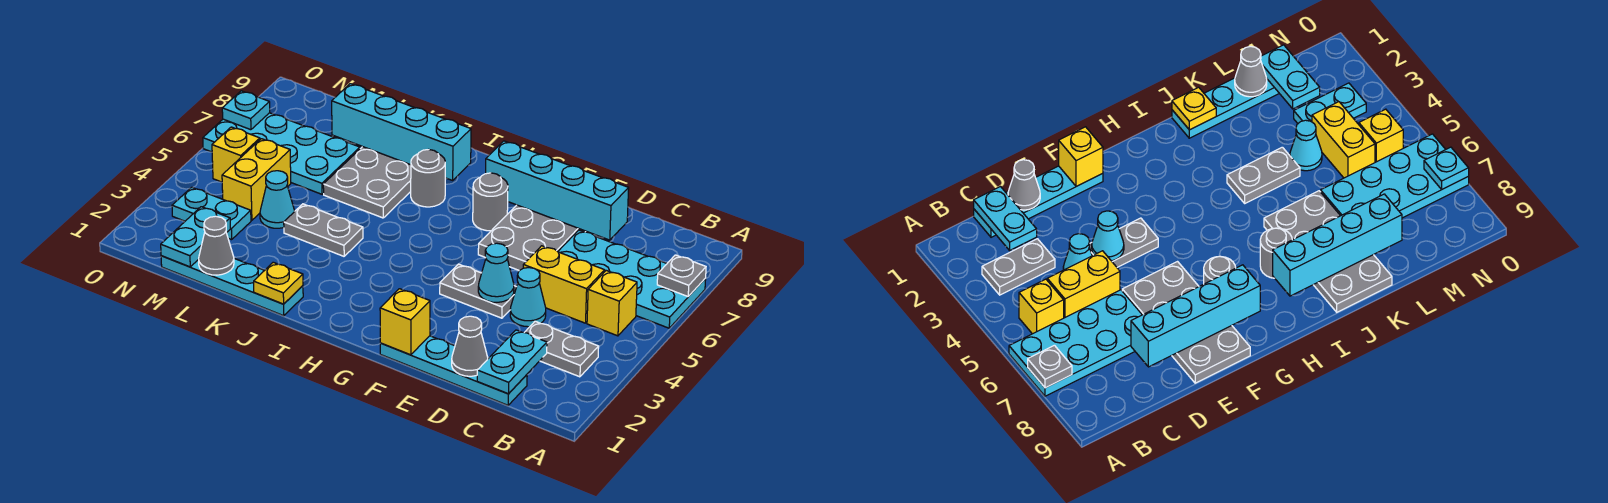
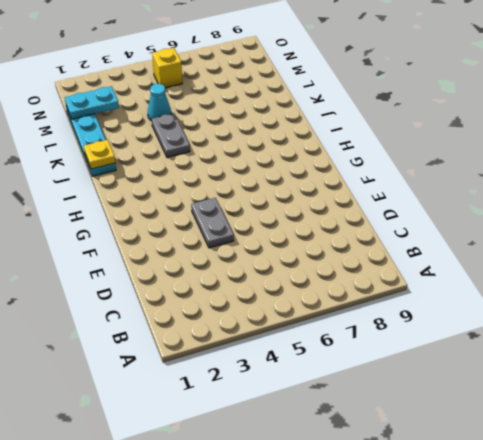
none -> cyan 2x4 plate [558,230,706,328]
none -> grey 1x2 plate [524,321,599,377]
none -> yellow 1x1 brick [587,270,637,336]

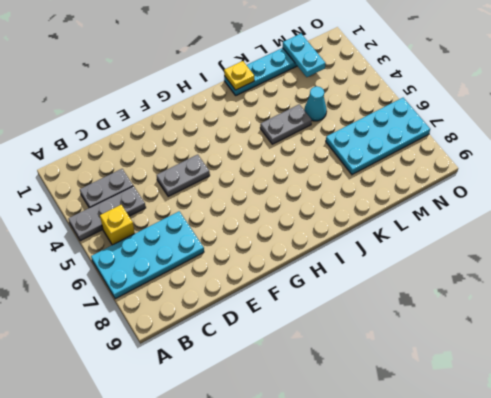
grey 1x3 plate [68,186,146,241] -> none
none -> cyan 1x4 plate [380,336,527,405]
none -> yellow 1x2 brick [523,246,605,323]
none -> cyan 1x1 cone [510,268,546,327]

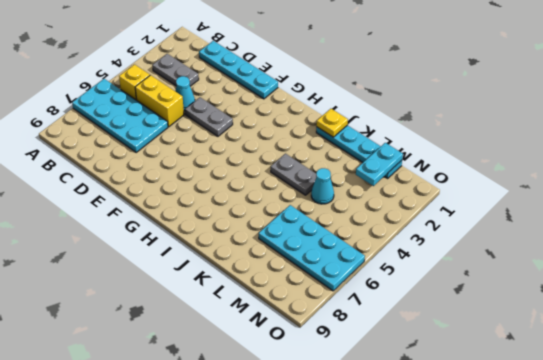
none -> grey 2x4 plate [478,205,586,271]
none -> grey 1x1 round brick [473,173,508,231]
none -> grey 1x1 round brick [411,150,445,207]

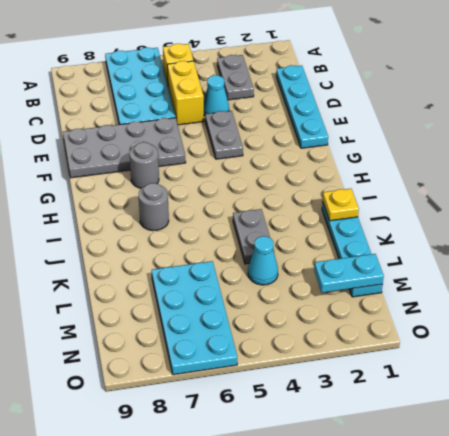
none -> grey 2x4 plate [323,147,411,218]
none -> cyan 1x2 plate [172,187,251,240]
none -> yellow 1x2 brick [222,139,291,220]

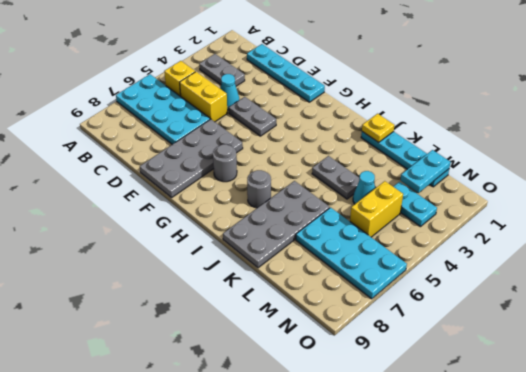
none -> yellow 1x1 brick [212,127,260,182]
none -> grey 1x1 plate [657,255,706,296]
none -> cyan 1x2 plate [477,330,547,394]

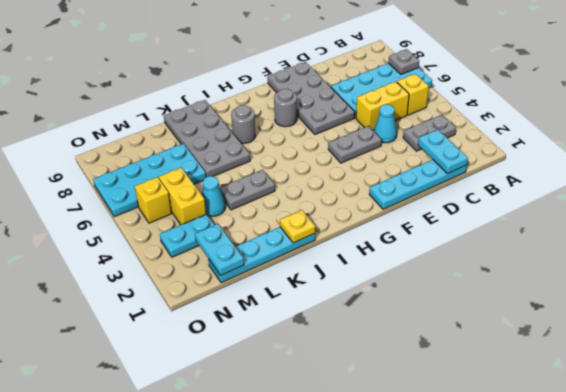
none -> grey 1x1 cone [452,316,488,376]
none -> cyan 1x4 brick [486,141,629,240]
none -> cyan 1x1 cone [478,243,514,302]

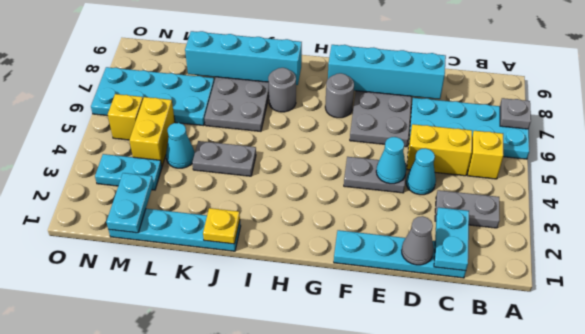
none -> yellow 1x1 brick [380,289,430,355]
none -> grey 1x1 cone [199,216,234,275]
none -> cyan 1x1 plate [222,91,270,130]

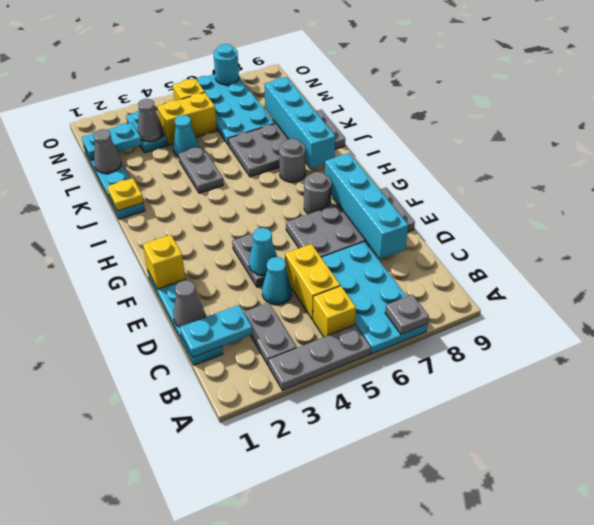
grey 1x3 plate [268,325,371,390] -> none
grey 1x1 cone [137,99,163,142] -> none
cyan 1x1 round brick [214,44,239,85] -> cyan 1x1 plate [222,91,270,130]

